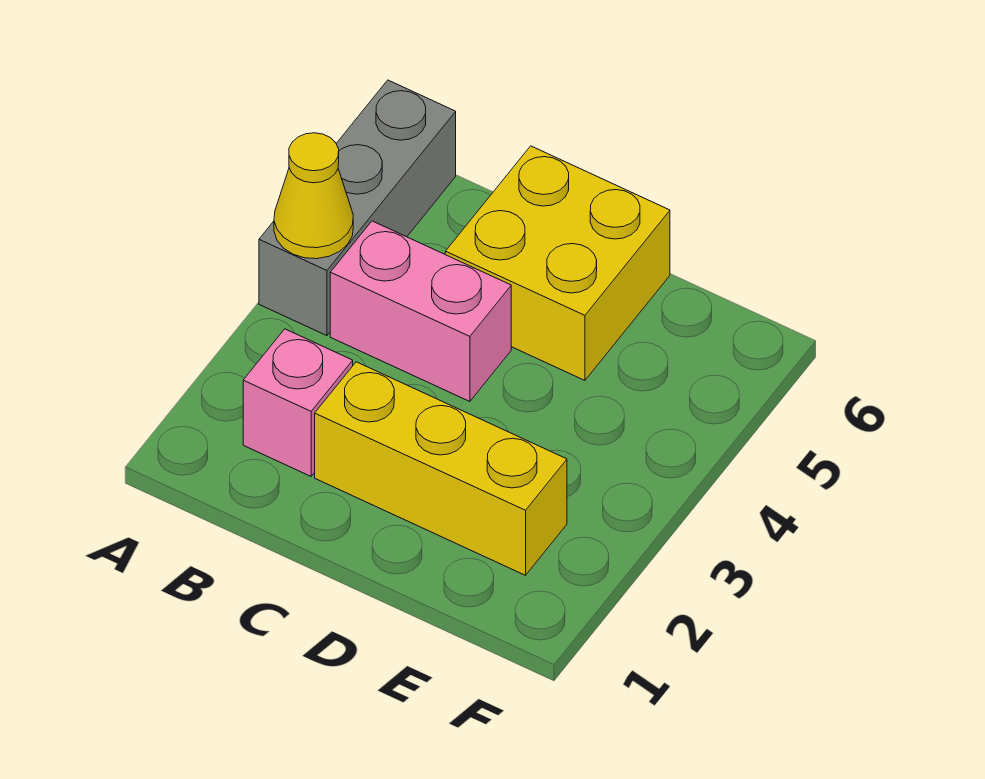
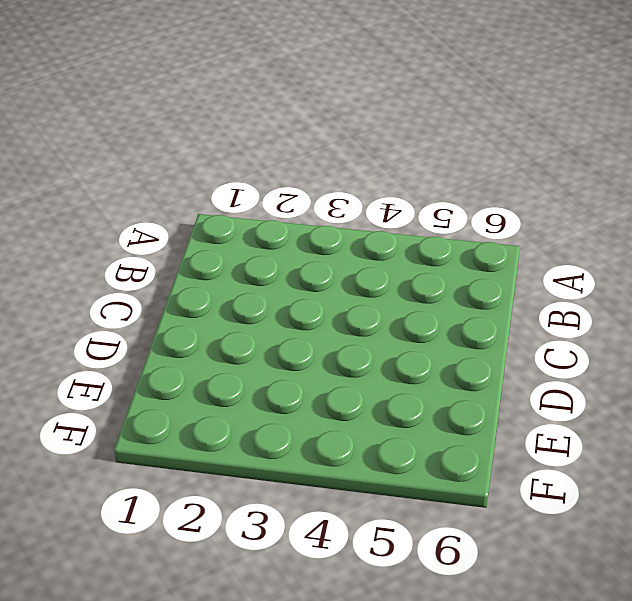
none -> grey 1x3 brick [259,80,456,336]
none -> pink 1x1 brick [243,329,353,476]

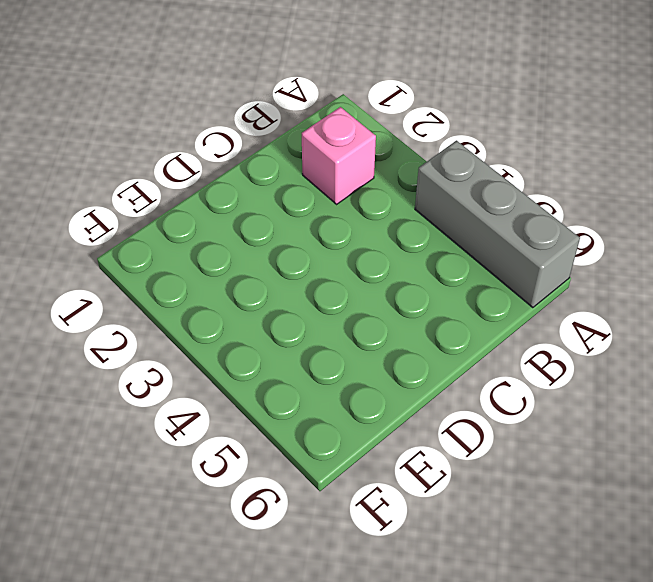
none -> pink 1x2 brick [330,221,511,402]
none -> yellow 1x3 brick [315,362,567,575]

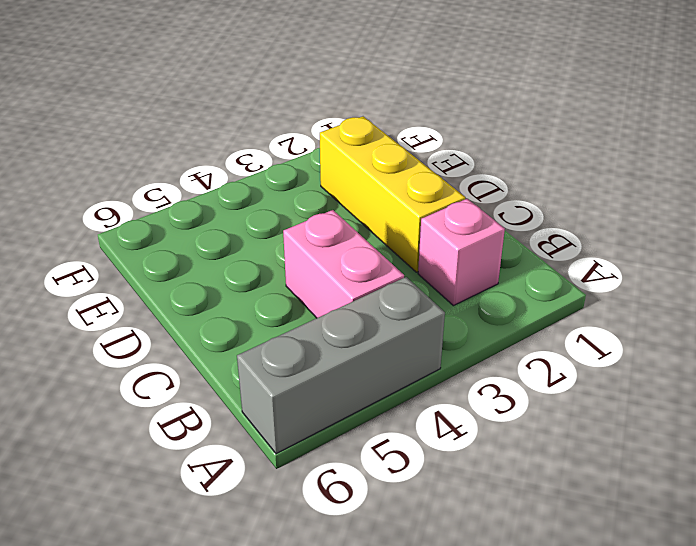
none -> yellow 2x2 brick [445,146,670,380]
none -> yellow 1x1 cone [274,133,353,259]

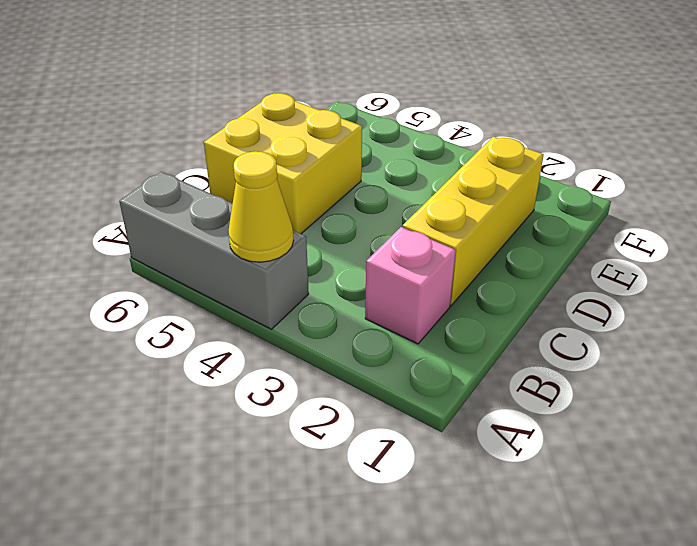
none -> pink 1x2 brick [330,221,511,402]

